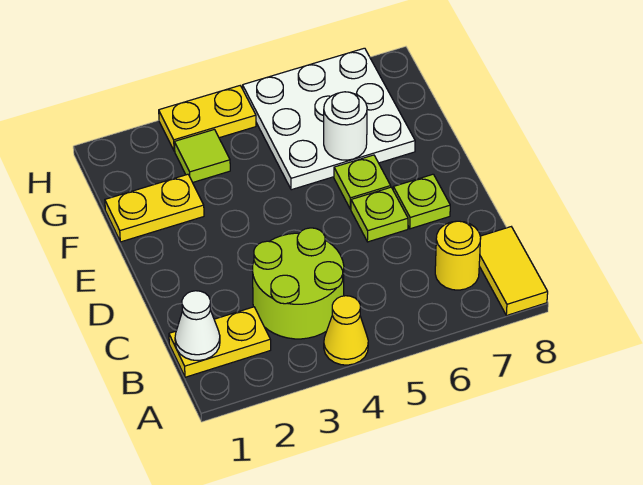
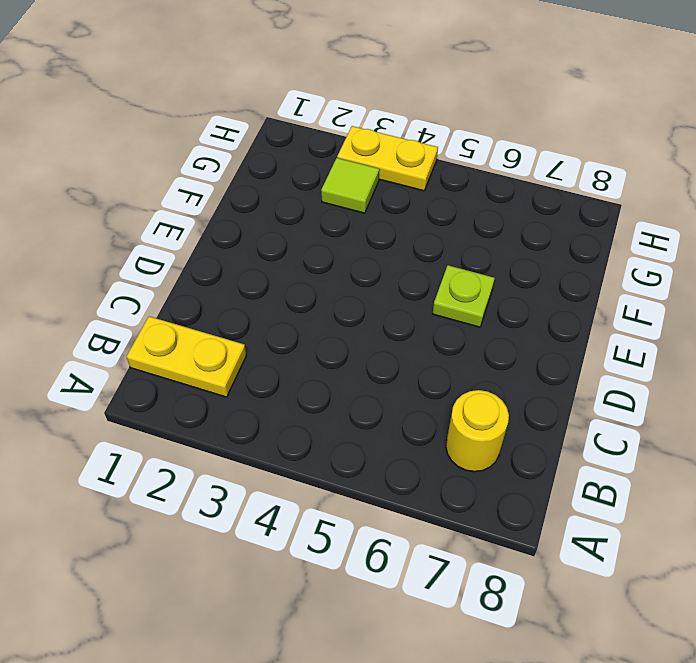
none -> yellow 1x1 cone [324,296,368,365]
none -> yellow 1x2 tile [479,227,548,316]
none -> lime 2x2 round brick [252,228,344,339]

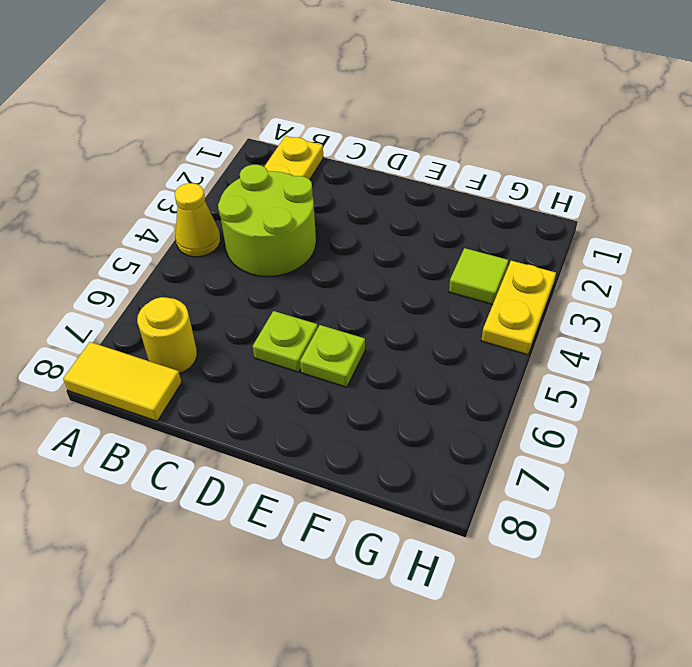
none -> lime 1x1 plate [393,174,450,229]
none -> yellow 1x2 plate [105,174,204,242]
none -> white 3x3 plate [243,48,415,190]

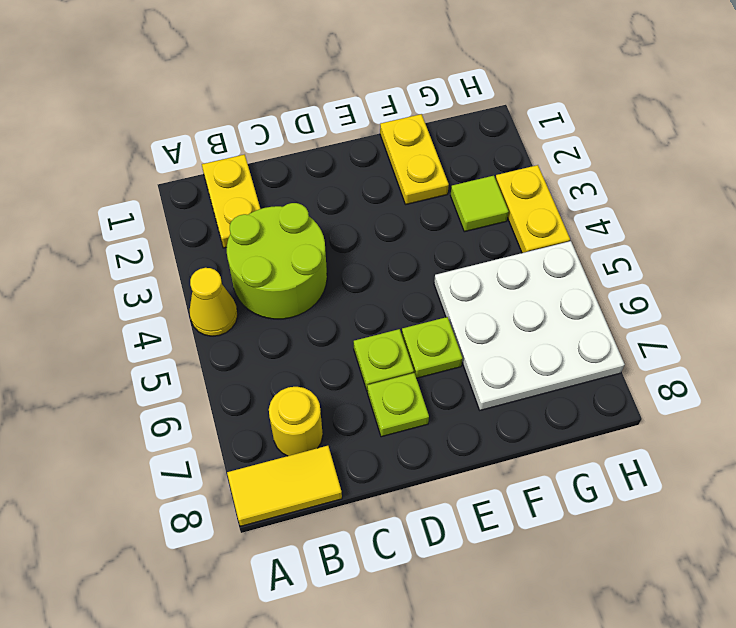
none -> white 1x1 cone [175,291,220,361]
none -> white 1x1 round brick [324,92,367,160]

